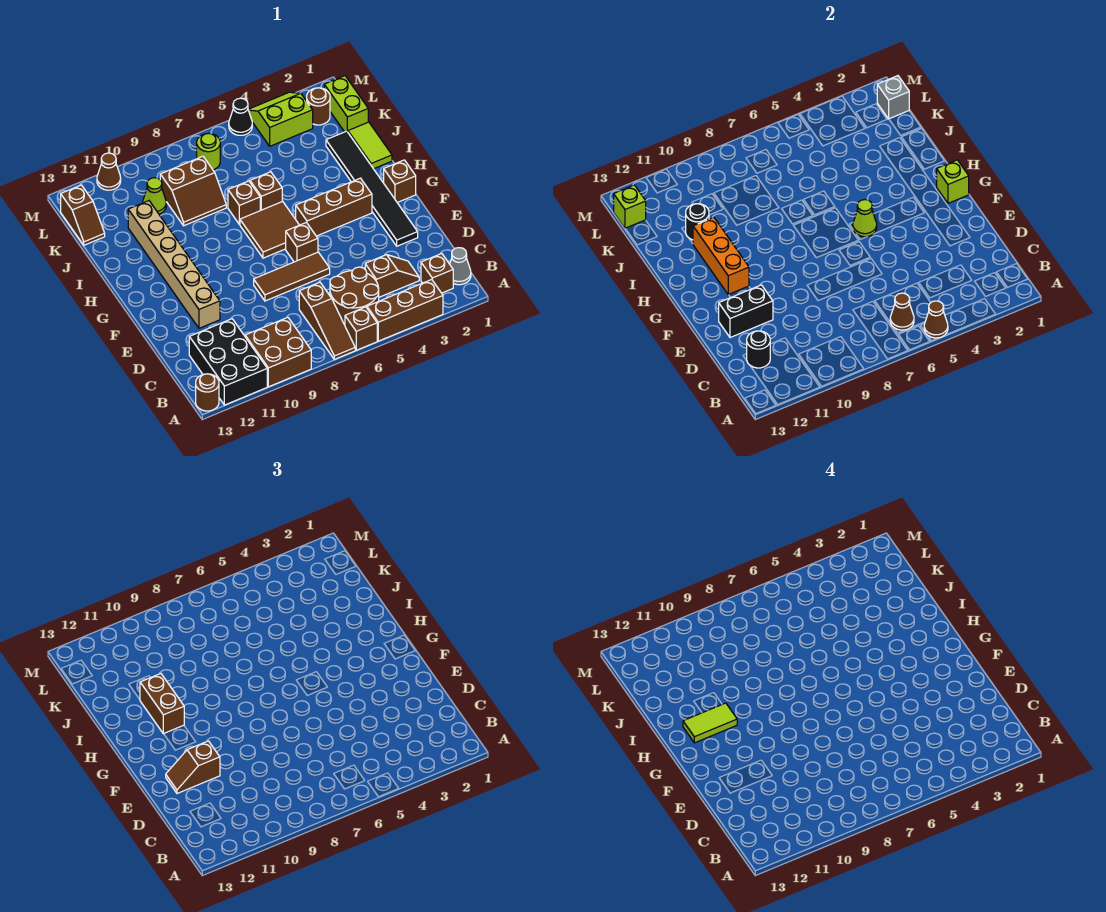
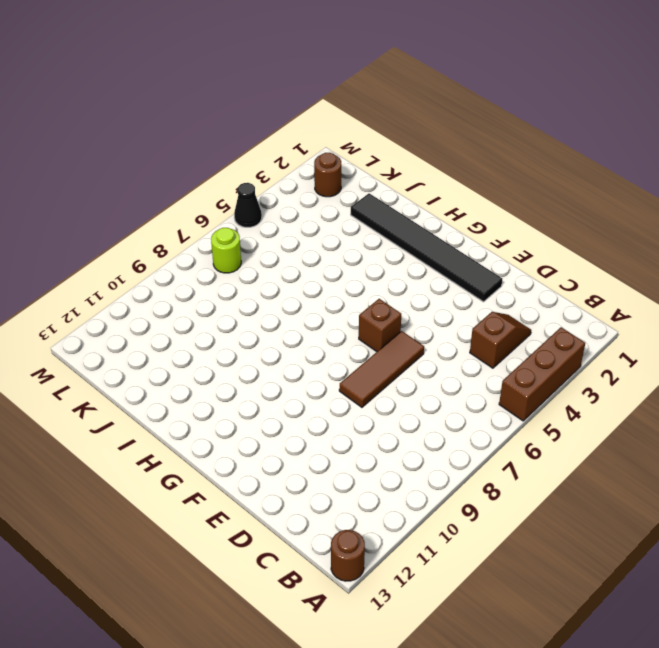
none -> brown 1x1 brick [345,307,377,350]
none -> brown 1x3 slope [299,282,355,359]
none -> brown 2x2 brick [245,317,311,387]
none -> black 2x3 brick [189,319,267,405]

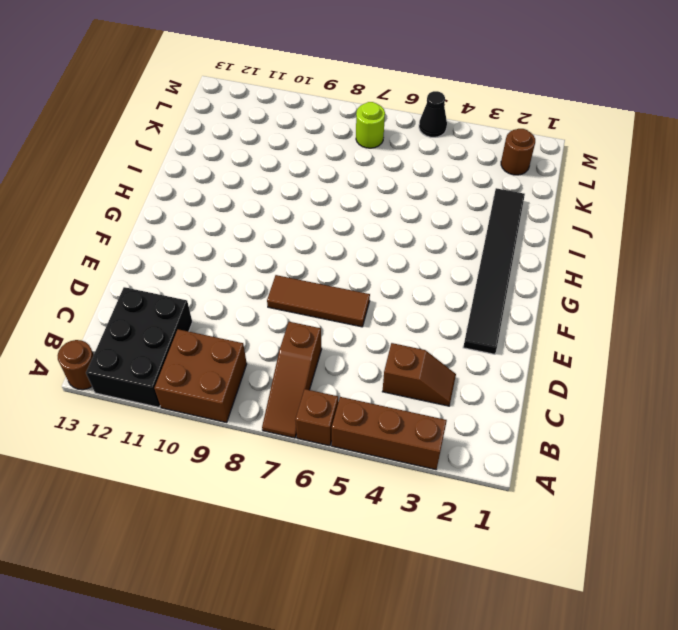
none -> grey 1x1 cone [450,248,471,285]
none -> brown 1x1 brick [421,254,453,293]
none -> brown 2x2 round brick [330,267,379,325]
none -> tan 1x6 brick [128,201,220,328]

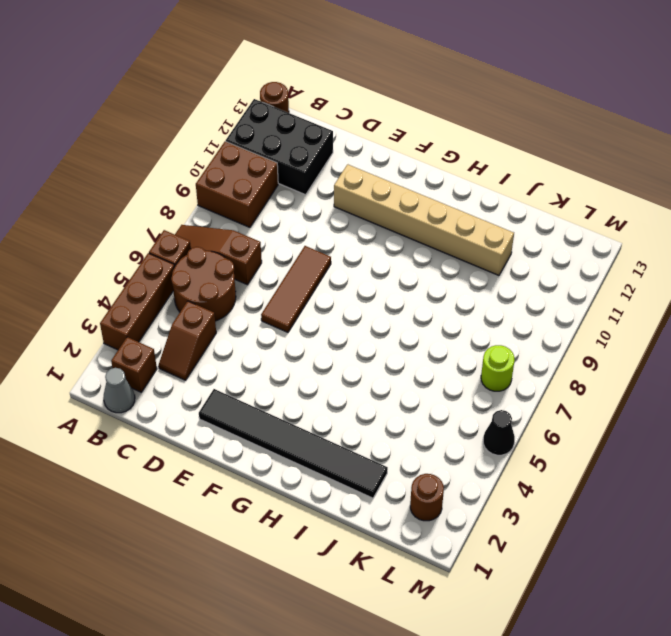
none -> brown 1x1 brick [286,222,318,262]
none -> brown 1x1 brick [384,160,416,203]
none -> brown 1x3 brick [296,178,372,236]
none -> brown 2x2 tile [240,201,299,258]

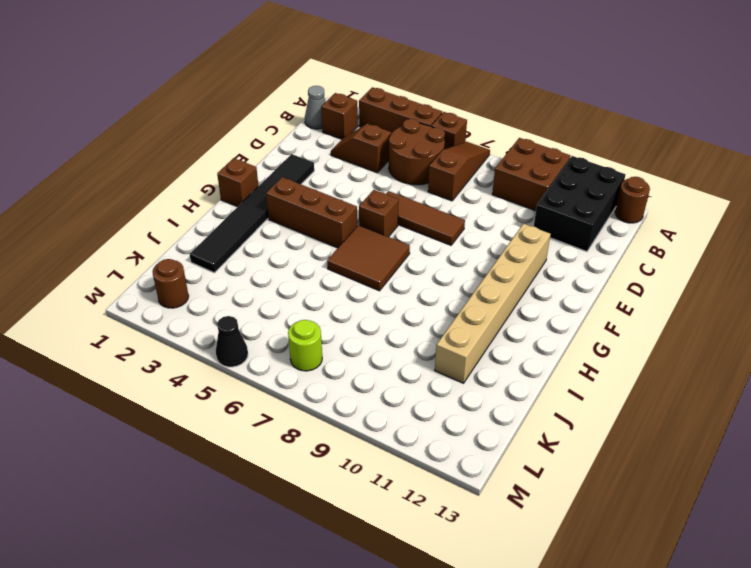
none -> lime 1x2 tile [348,122,392,169]
none -> brown 1x1 brick [250,172,282,210]
none -> brown 1x1 brick [228,181,260,224]
none -> brown 2x2 slope [160,156,226,226]

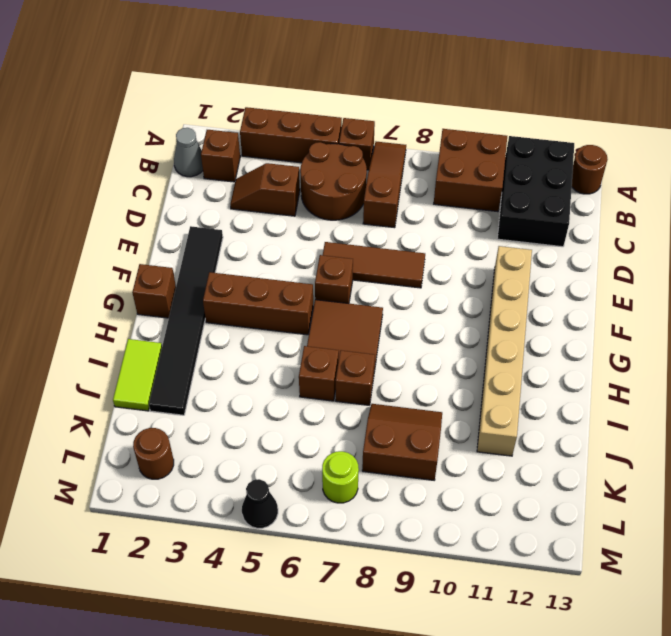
none -> lime 1x2 brick [324,76,368,132]
none -> lime 1x1 cone [143,178,166,214]
none -> brown 1x2 slope [61,185,105,245]
none -> lime 2x2 slope [248,92,313,146]

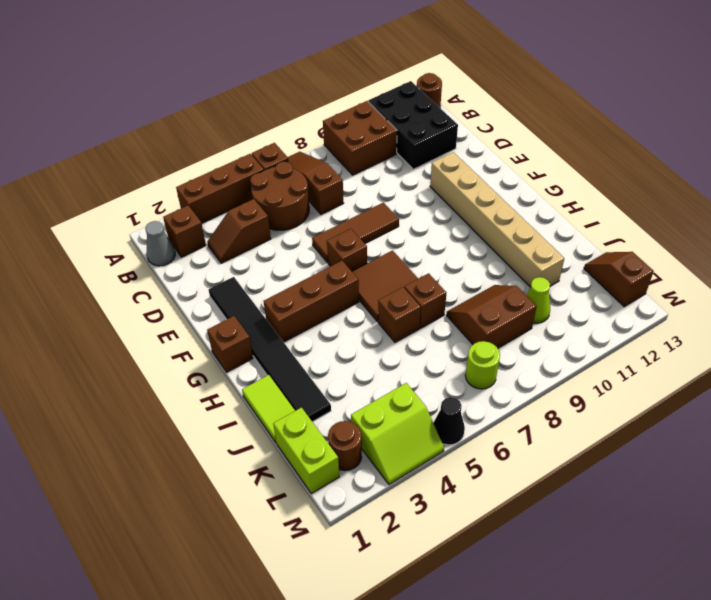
none -> brown 1x1 cone [97,153,121,190]
none -> brown 1x1 cone [924,301,948,338]
none -> brown 1x1 cone [890,293,914,330]
none -> black 1x1 round brick [747,331,770,368]

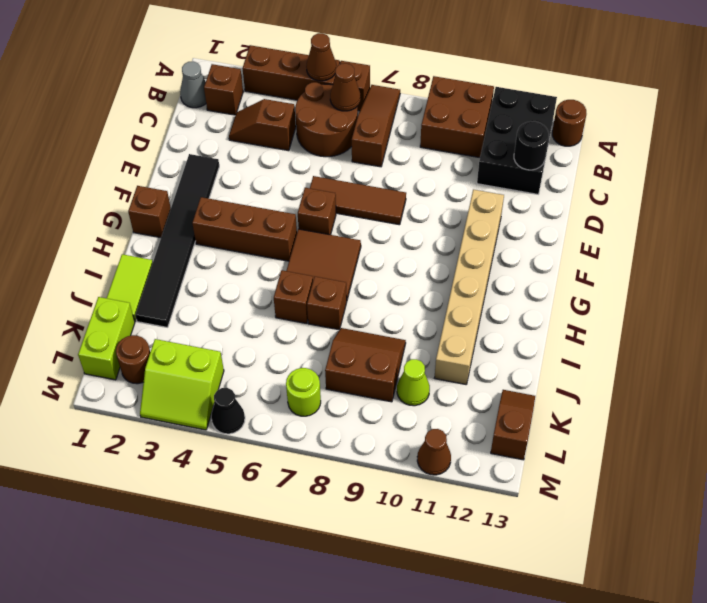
none -> black 1x2 brick [719,285,773,337]
none -> lime 1x1 brick [937,160,969,203]
none -> lime 1x1 cone [853,200,877,237]
none -> orange 1x3 brick [693,218,749,295]

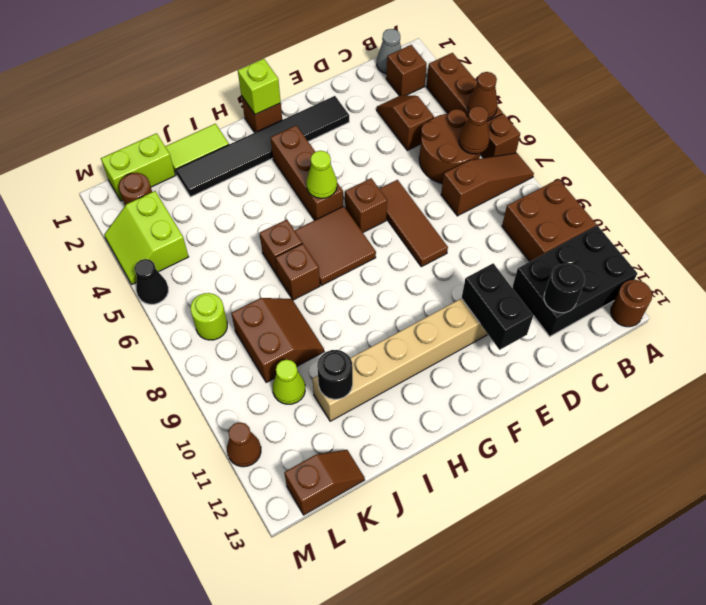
none -> orange 1x3 brick [693,218,749,295]
none -> grey 1x1 brick [877,76,909,119]
none -> lime 1x1 brick [614,185,646,228]
none -> brown 1x2 slope [166,741,220,793]

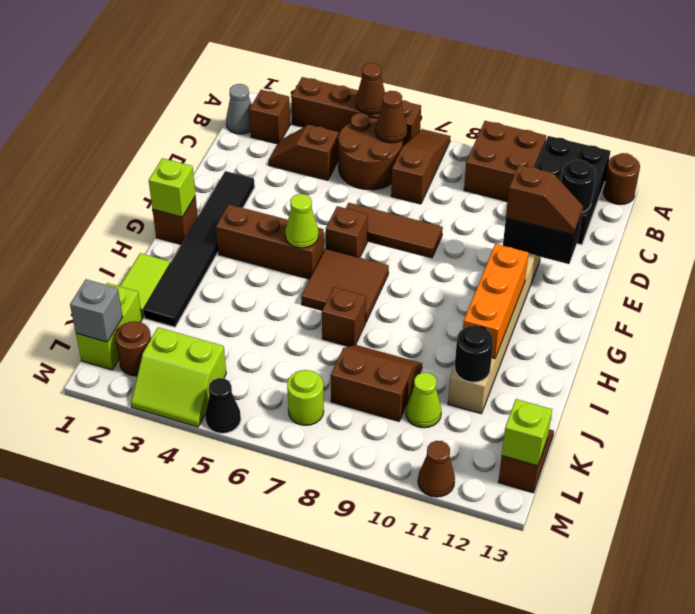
none -> brown 1x1 brick [250,172,282,210]
none -> brown 1x2 brick [140,674,184,734]
none -> lime 1x2 tile [683,703,737,743]

